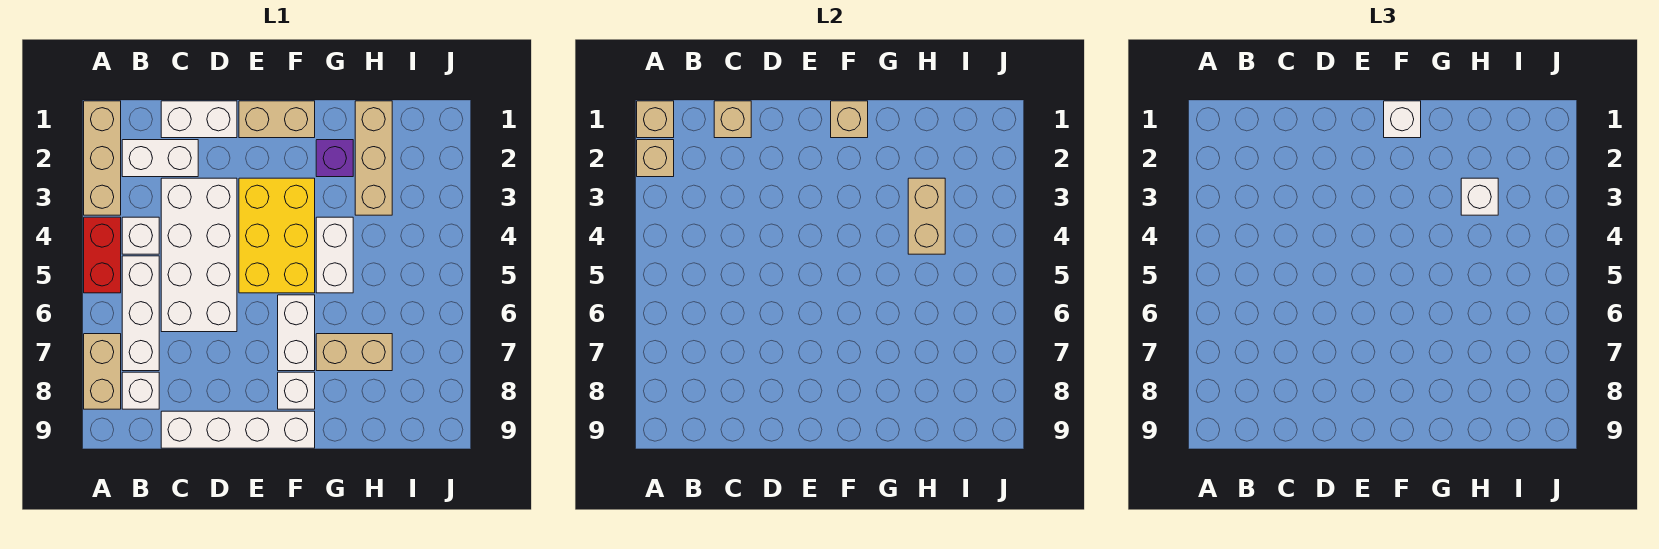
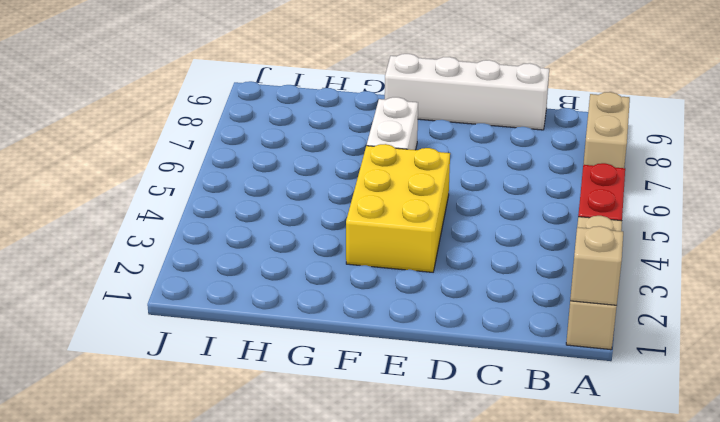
none -> white 1x2 brick [122,140,198,177]
none -> white 1x1 brick [122,217,159,254]
none -> white 1x3 brick [122,256,159,371]

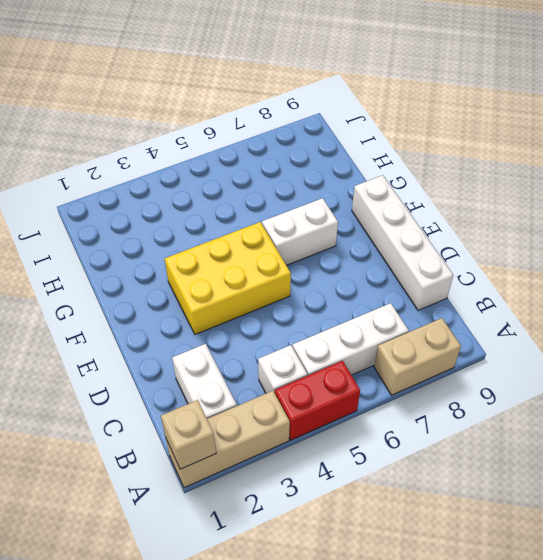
none -> white 1x1 brick [122,372,159,409]
none -> white 1x2 brick [161,101,237,138]
none -> white 2x4 brick [161,178,237,332]

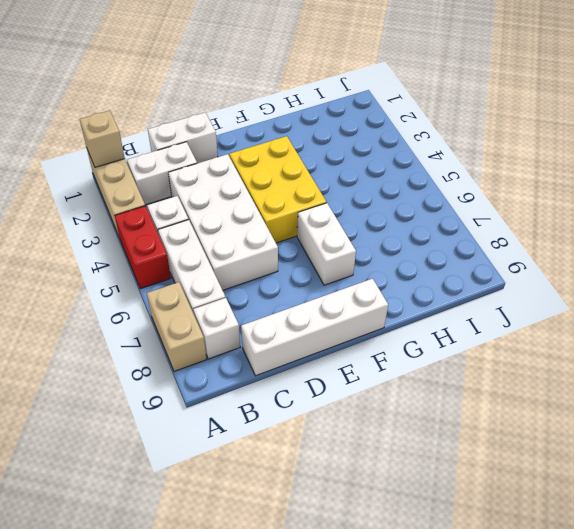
none -> tan 1x2 brick [239,101,315,138]
none -> white 1x1 brick [278,372,315,409]
none -> purple 1x1 brick [316,140,353,177]

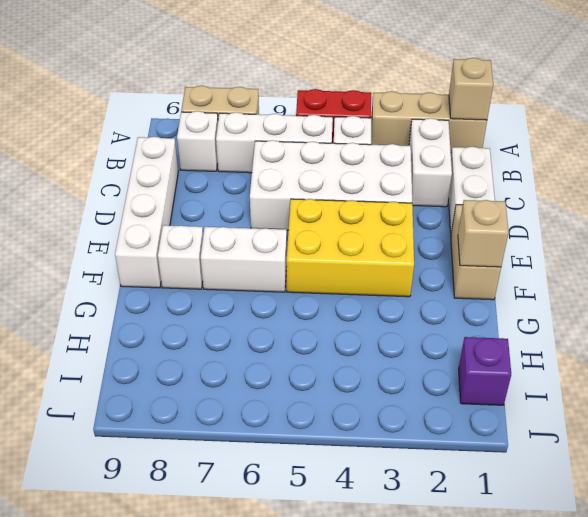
purple 1x1 brick [459,337,511,405] -> purple 1x1 brick moved to [316,140,353,177]
none -> white 1x2 brick [316,217,353,293]
none -> tan 1x2 brick [316,334,392,371]
none -> tan 1x3 brick [355,101,392,215]

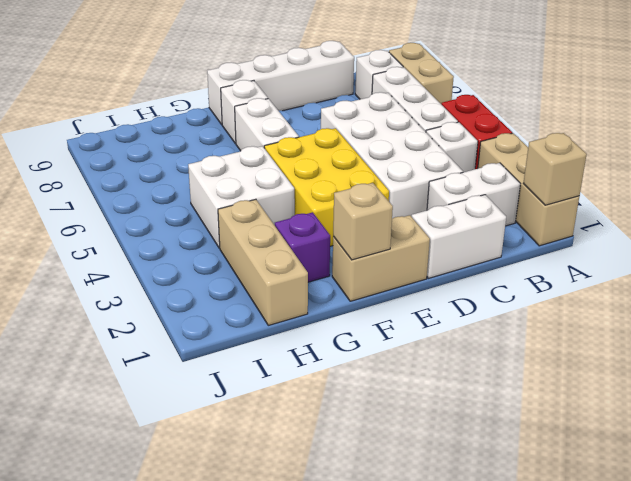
white 2x2 brick [188,146,295,248] -> white 1x2 brick [316,217,353,293]
none -> tan 1x2 brick [316,334,392,371]
none -> tan 1x1 brick [637,140,674,177]
none -> tan 1x1 brick [714,101,751,138]

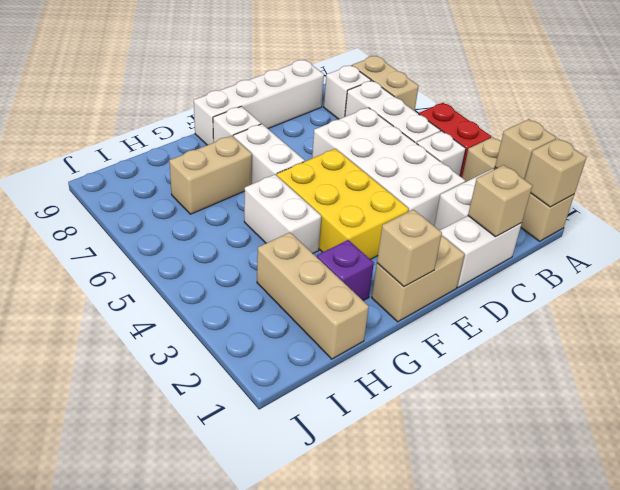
none -> tan 1x2 brick [908,178,945,254]
none -> white 1x1 brick [1384,101,1421,138]
none -> white 1x1 brick [1461,178,1498,215]

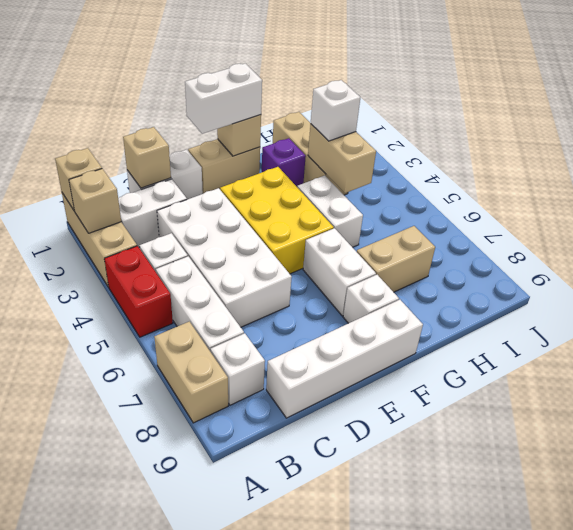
white 1x2 brick [185,63,262,134] -> white 1x1 brick [1384,101,1421,138]

